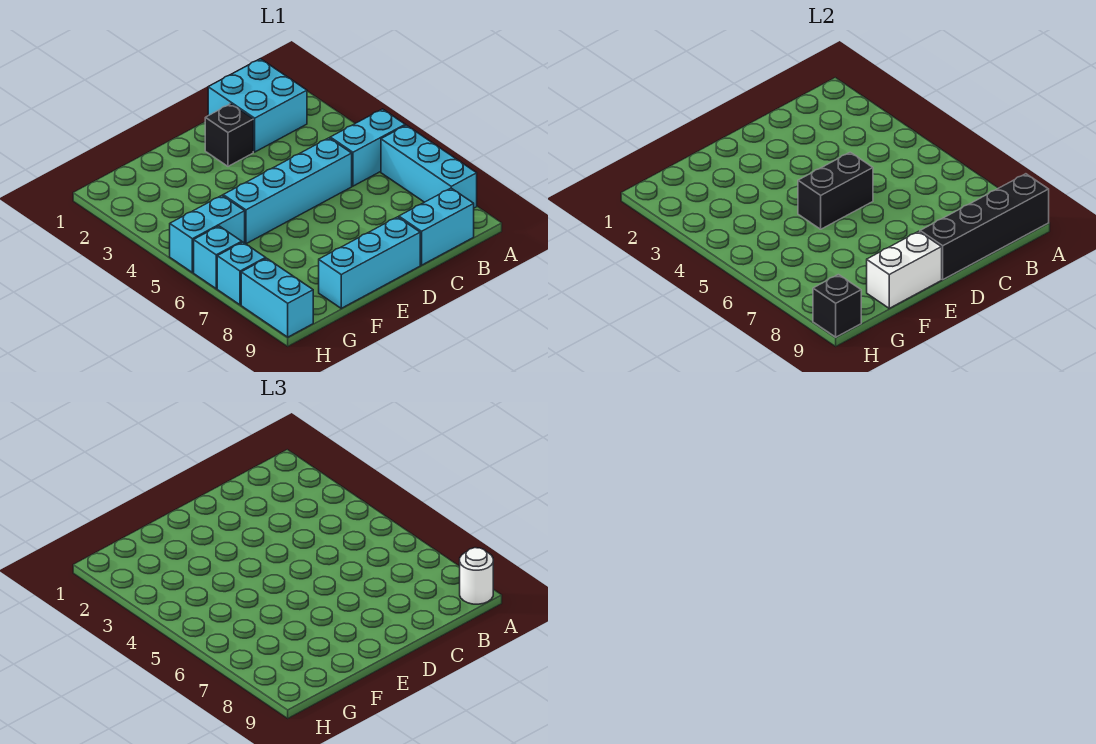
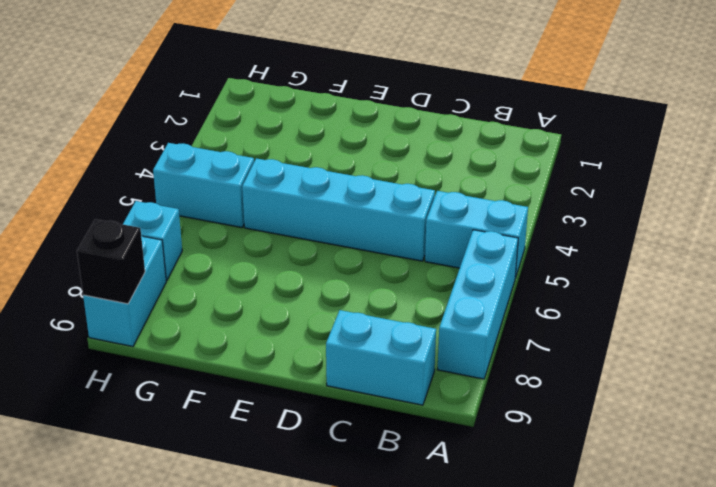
none -> cyan 2x2 brick [208,59,307,152]
none -> black 1x1 brick [205,104,253,166]
none -> cyan 1x3 brick [319,217,420,308]

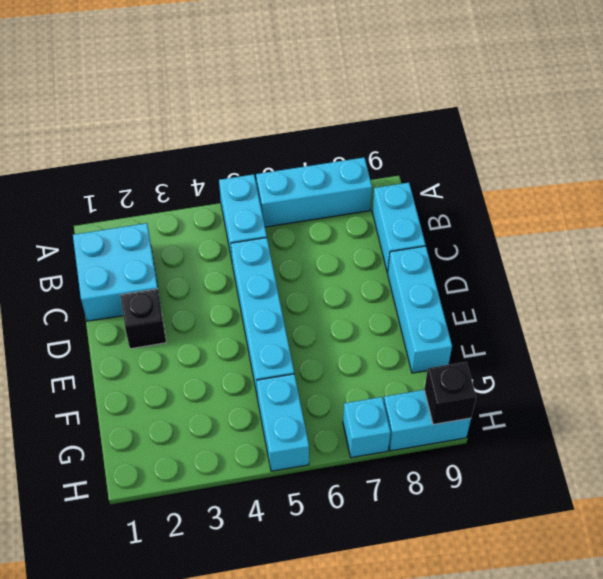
none -> cyan 1x1 brick [194,226,242,289]
none -> black 1x4 brick [920,174,1049,279]
none -> black 1x2 brick [798,152,873,229]

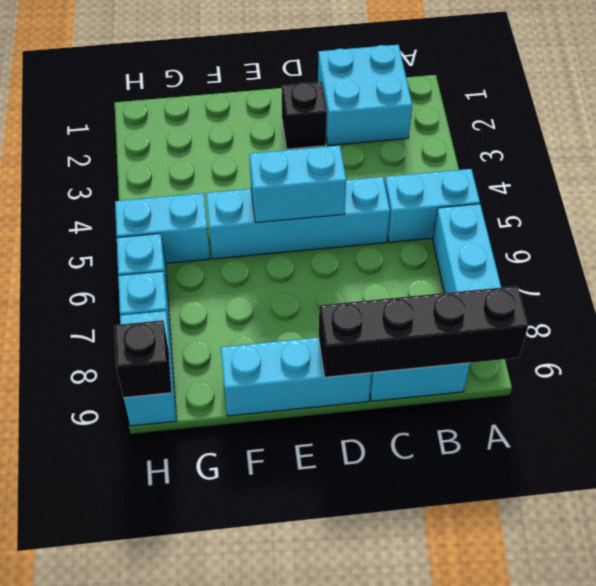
cyan 1x2 brick [249,146,346,223] -> black 1x2 brick [798,152,873,229]
none -> white 1x2 brick [867,231,942,308]
none -> white 1x1 round brick [460,548,493,604]

